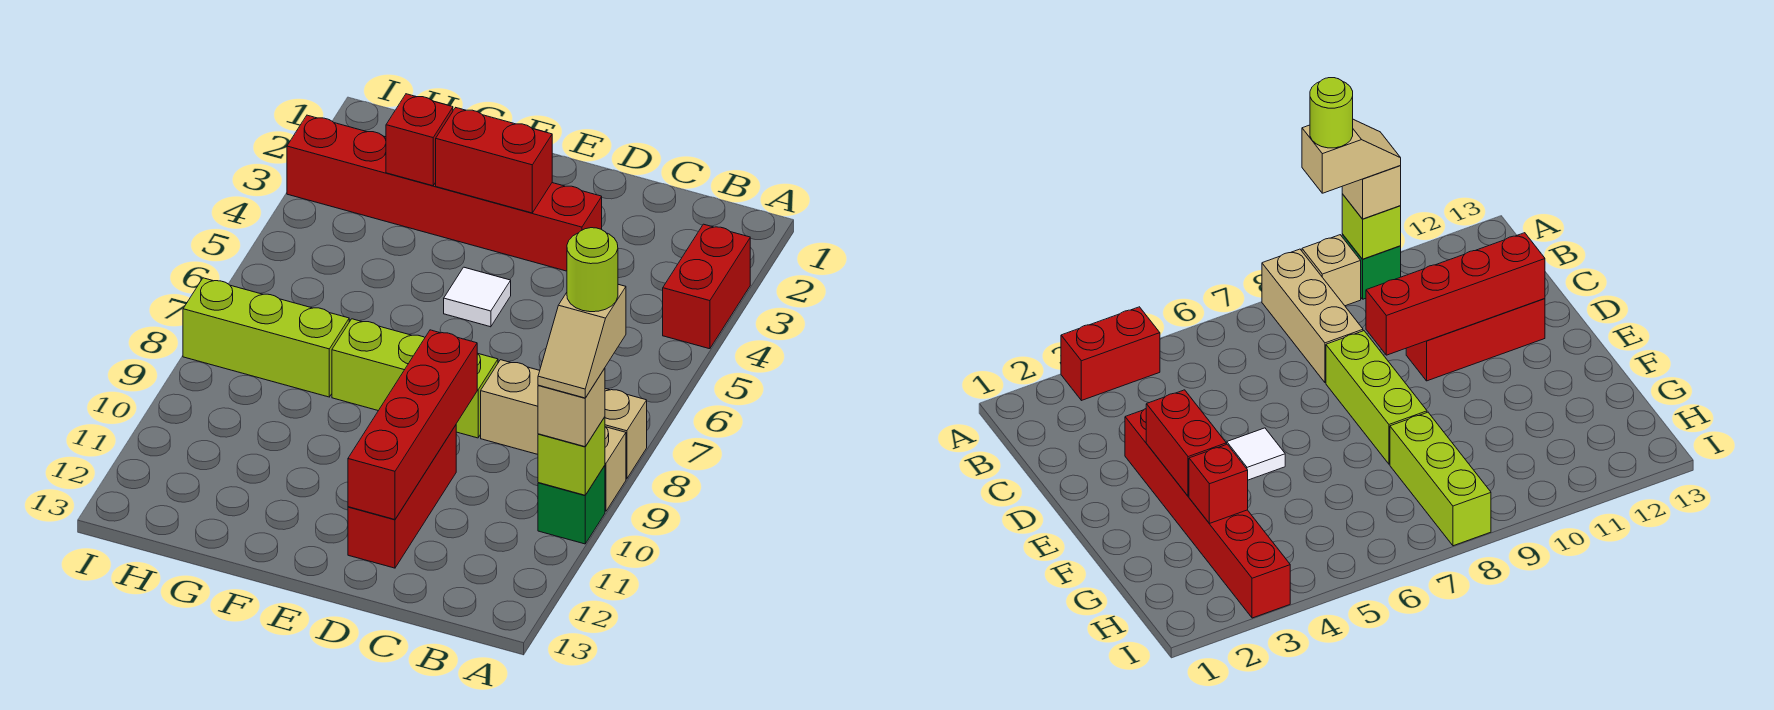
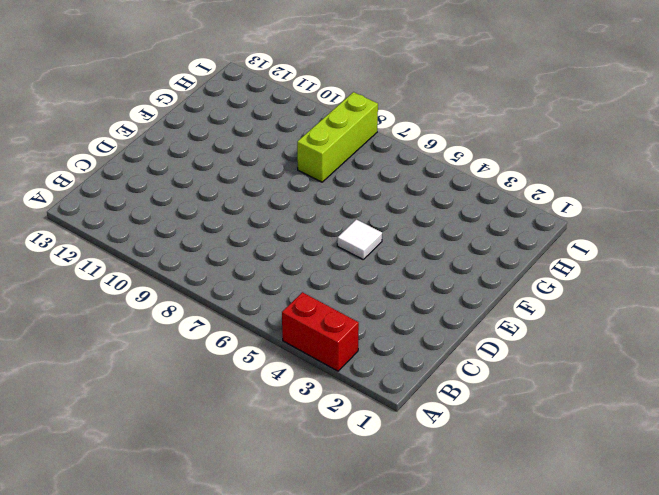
none -> tan 1x3 brick [481,360,647,479]
none -> tan 1x1 brick [605,427,626,511]
none -> green 1x1 brick [538,466,605,544]

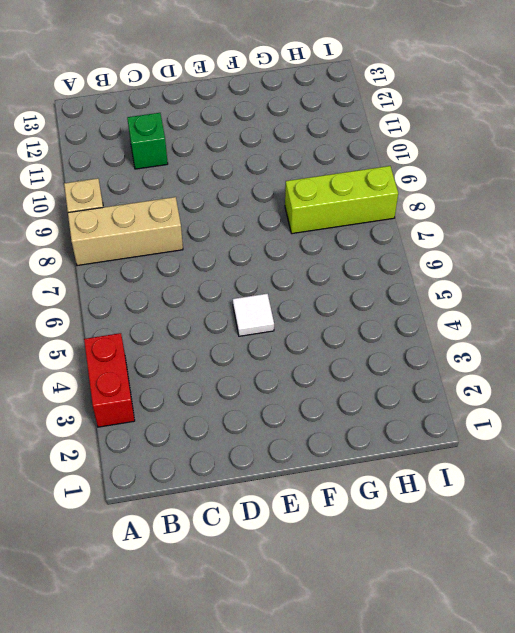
green 1x1 brick [127,113,168,169] -> green 1x1 brick moved to [538,466,605,544]
none -> red 1x6 brick [287,115,602,271]
none -> lime 1x3 brick [332,319,498,438]
none -> red 1x3 brick [348,425,456,568]

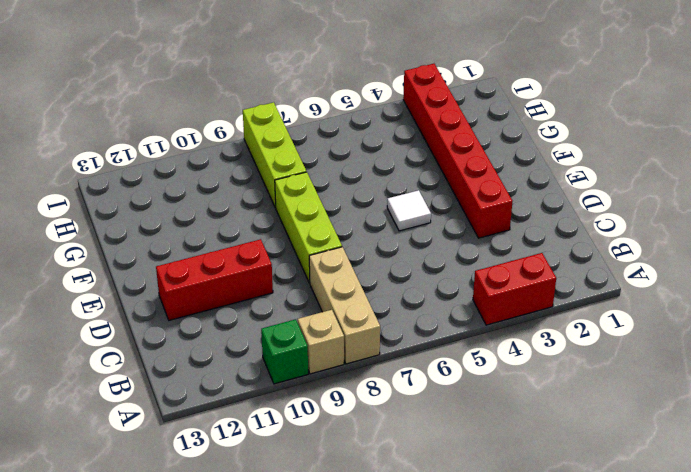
none -> lime 1x1 brick [538,417,605,495]
none -> red 1x4 brick [348,330,477,519]
none -> red 1x2 brick [436,108,552,213]

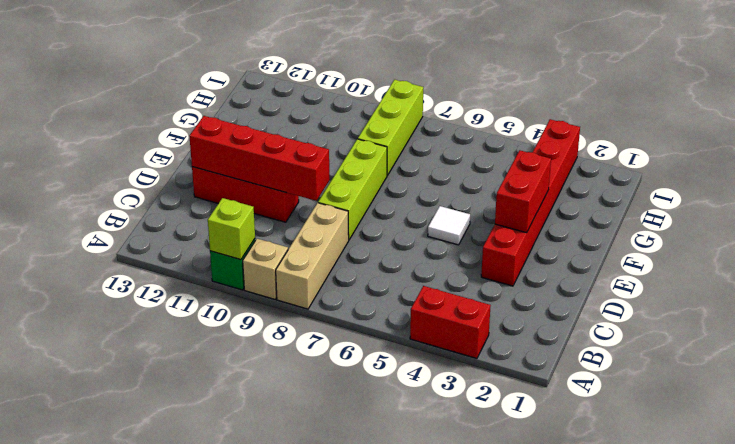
none -> red 1x1 brick [386,94,453,186]
none -> tan 1x1 brick [538,368,605,447]
none -> tan 1x2 slope [538,284,626,398]

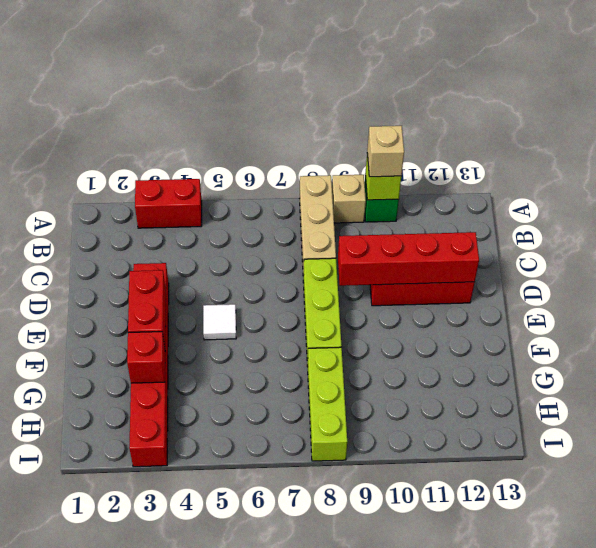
none -> tan 1x2 slope [538,284,626,398]
none -> lime 1x1 round brick [567,228,618,312]

